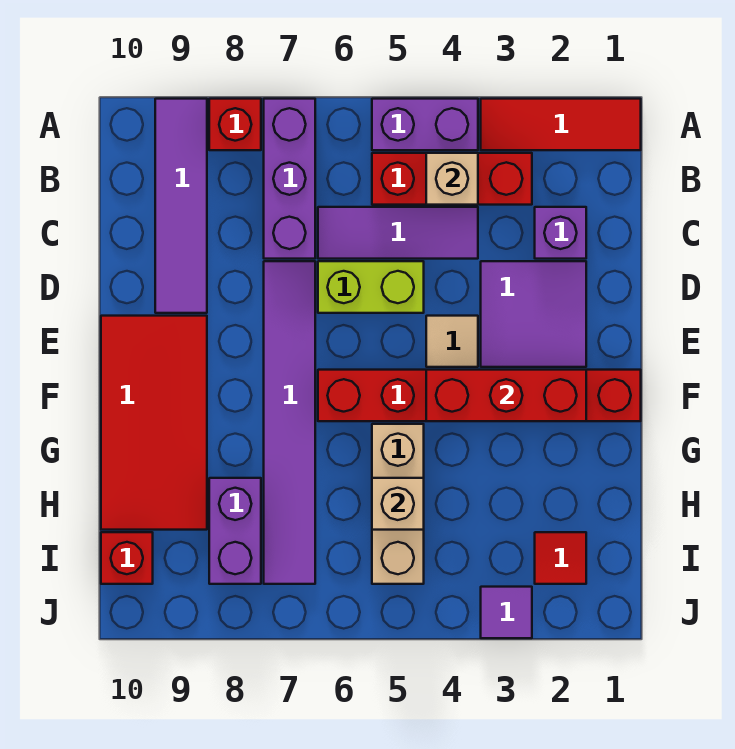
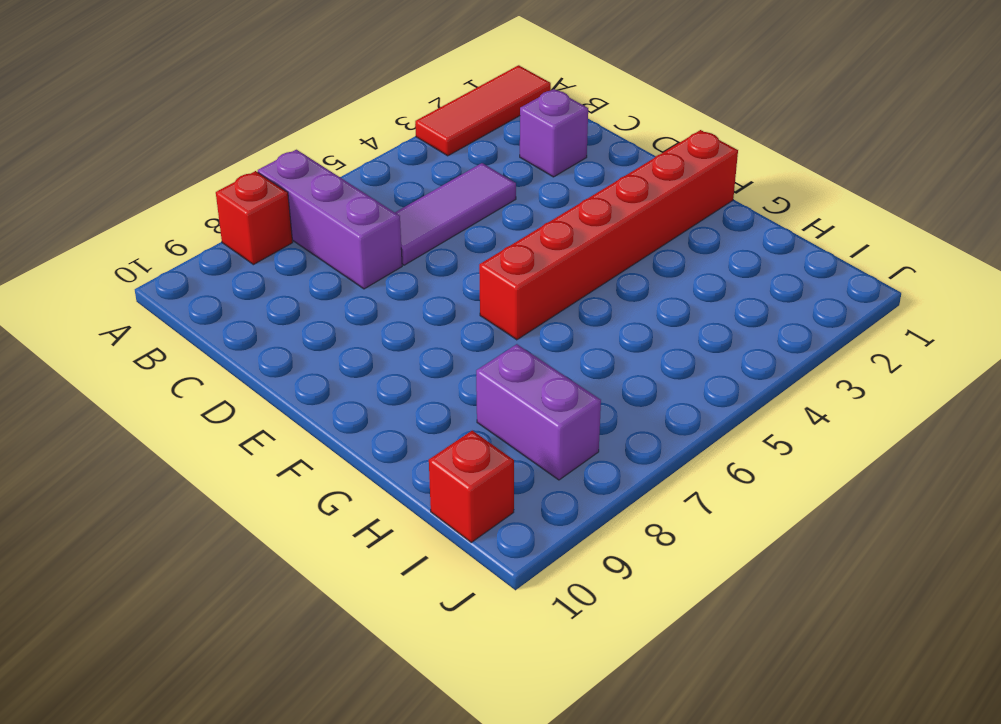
none -> purple 1x2 brick [372,99,478,150]
none -> purple 1x4 tile [155,99,207,313]
none -> red 1x3 brick [372,153,532,205]

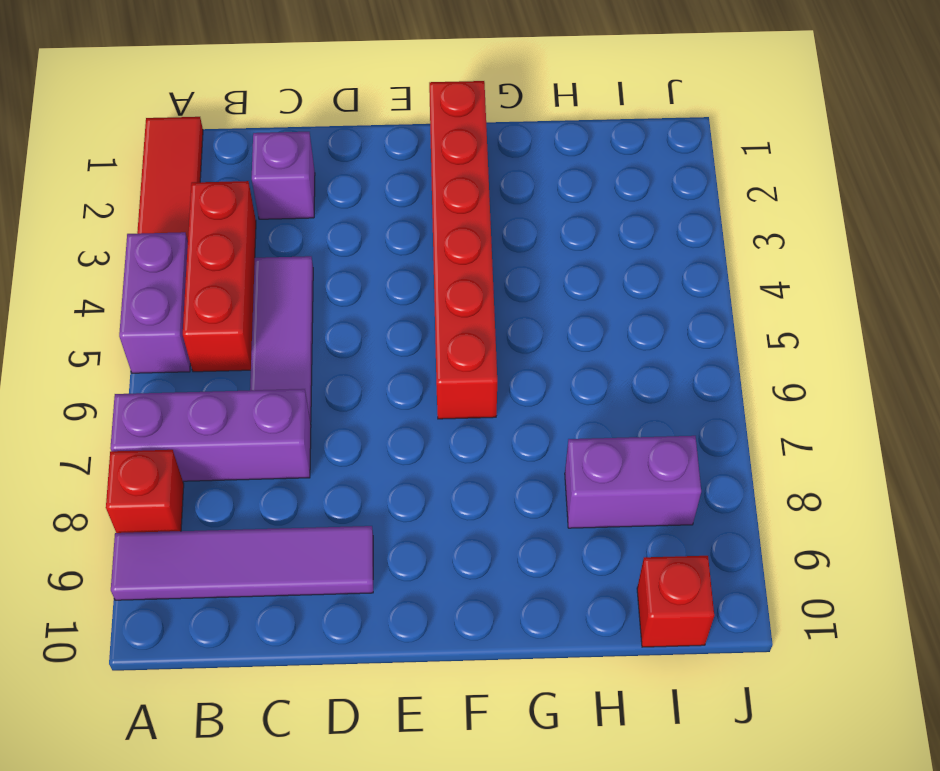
none -> purple 2x2 tile [481,261,586,367]
none -> lime 1x2 brick [318,261,424,313]
none -> purple 1x6 tile [264,261,315,584]

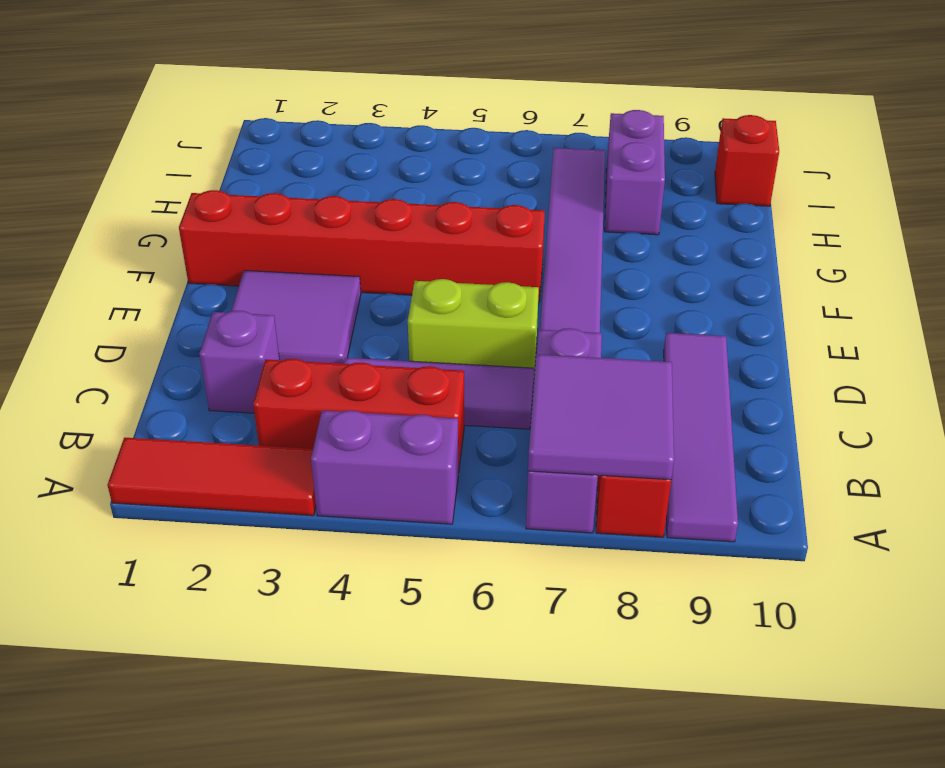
purple 2x2 tile [528,354,674,480] -> none
none -> tan 1x1 tile [426,316,478,367]
none -> red 2x4 tile [101,316,207,530]
none -> tan 1x3 brick [372,424,424,584]

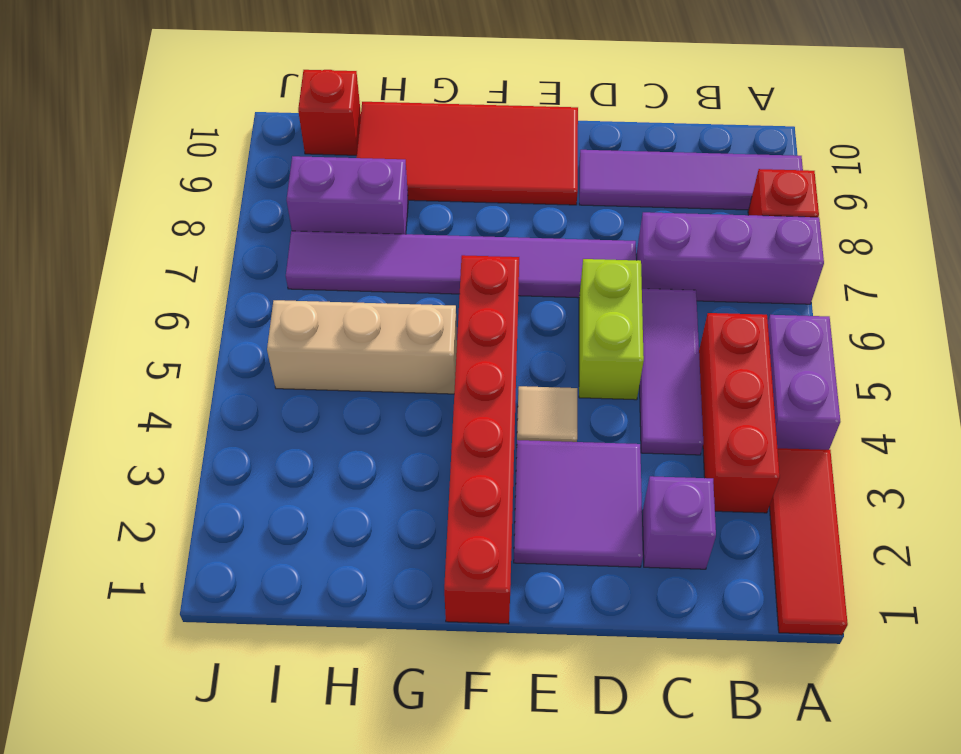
none -> red 1x1 tile [535,532,586,584]
none -> purple 1x1 tile [481,587,532,638]
none -> tan 1x1 brick [426,153,478,205]

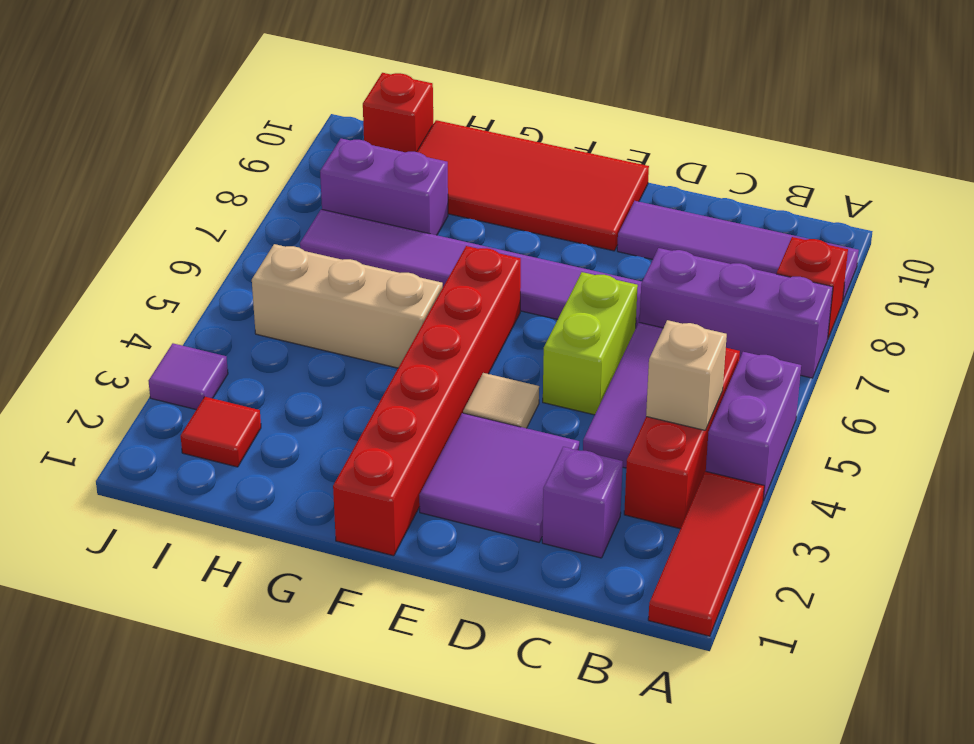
none -> red 1x3 brick [426,370,586,421]
none -> tan 1x1 brick [372,478,424,530]

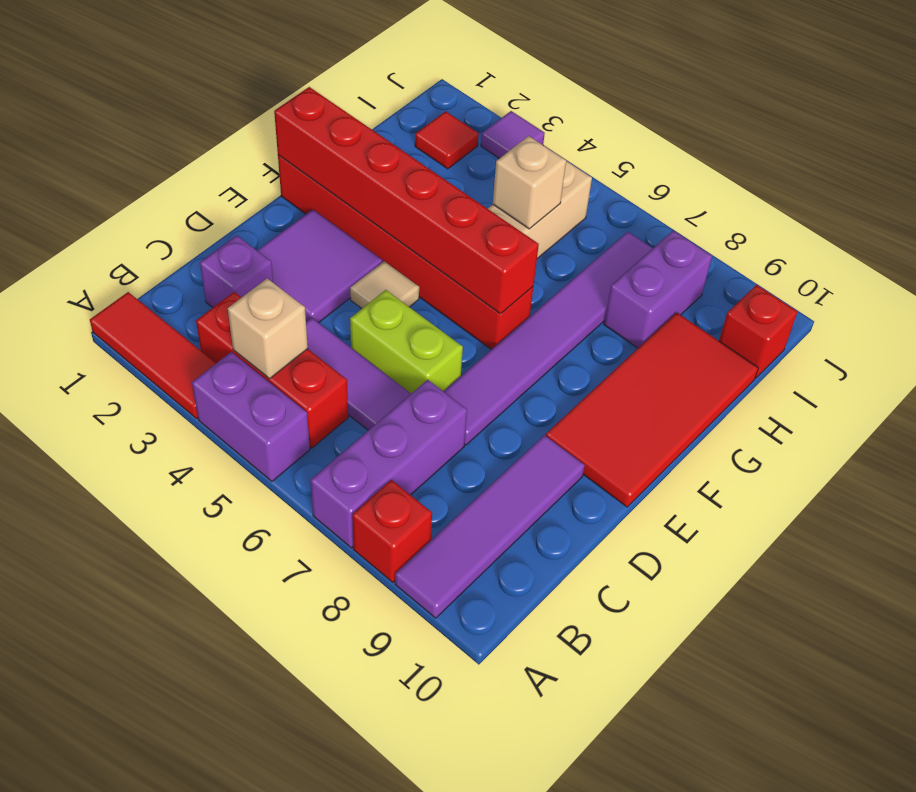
red 1x6 brick [274,87,539,314] -> red 1x3 brick [426,370,586,421]

